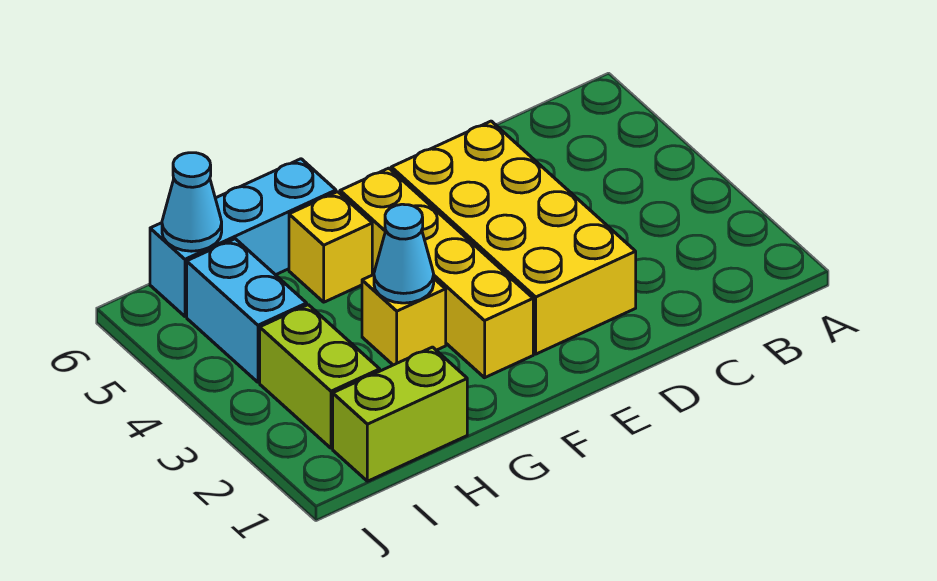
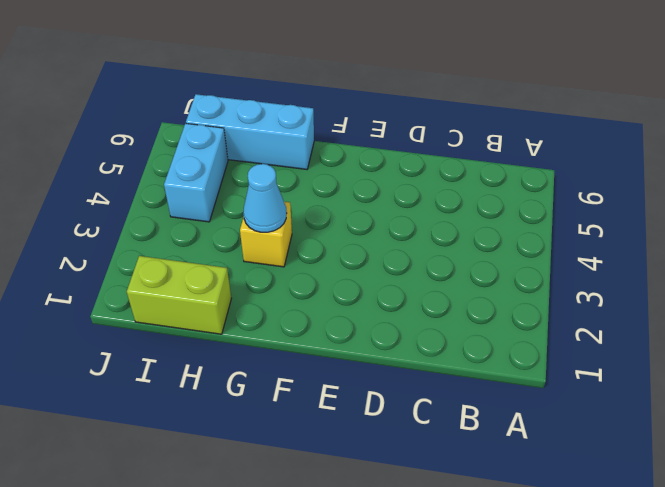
none -> yellow 2x4 brick [391,121,636,354]
none -> yellow 1x4 brick [340,168,533,378]

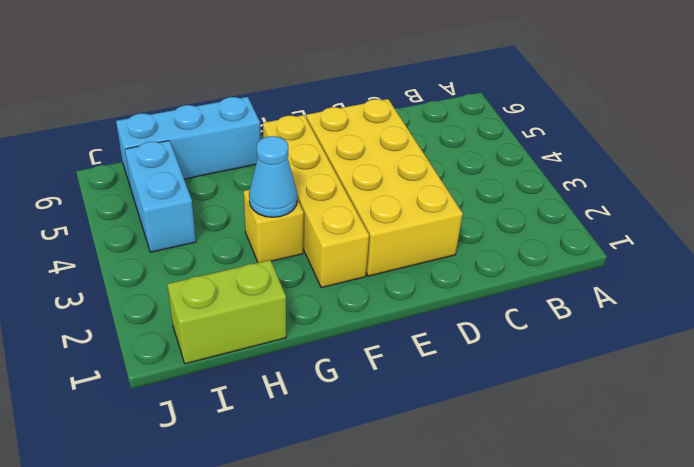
none -> yellow 1x1 brick [289,192,372,302]
none -> lime 1x2 brick [260,305,380,448]

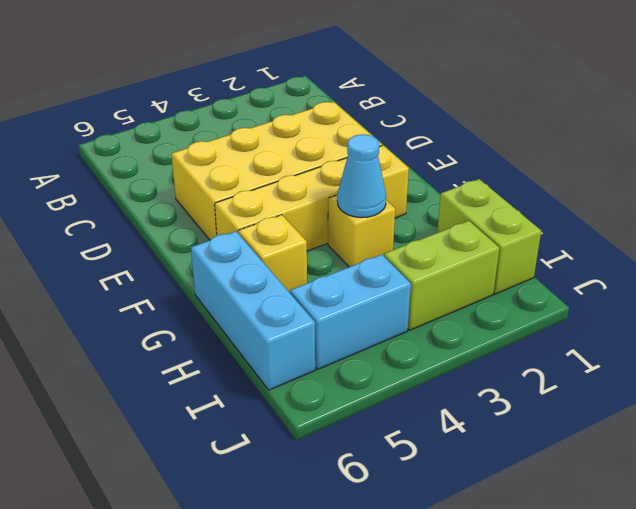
none -> cyan 1x1 cone [162,153,222,251]

